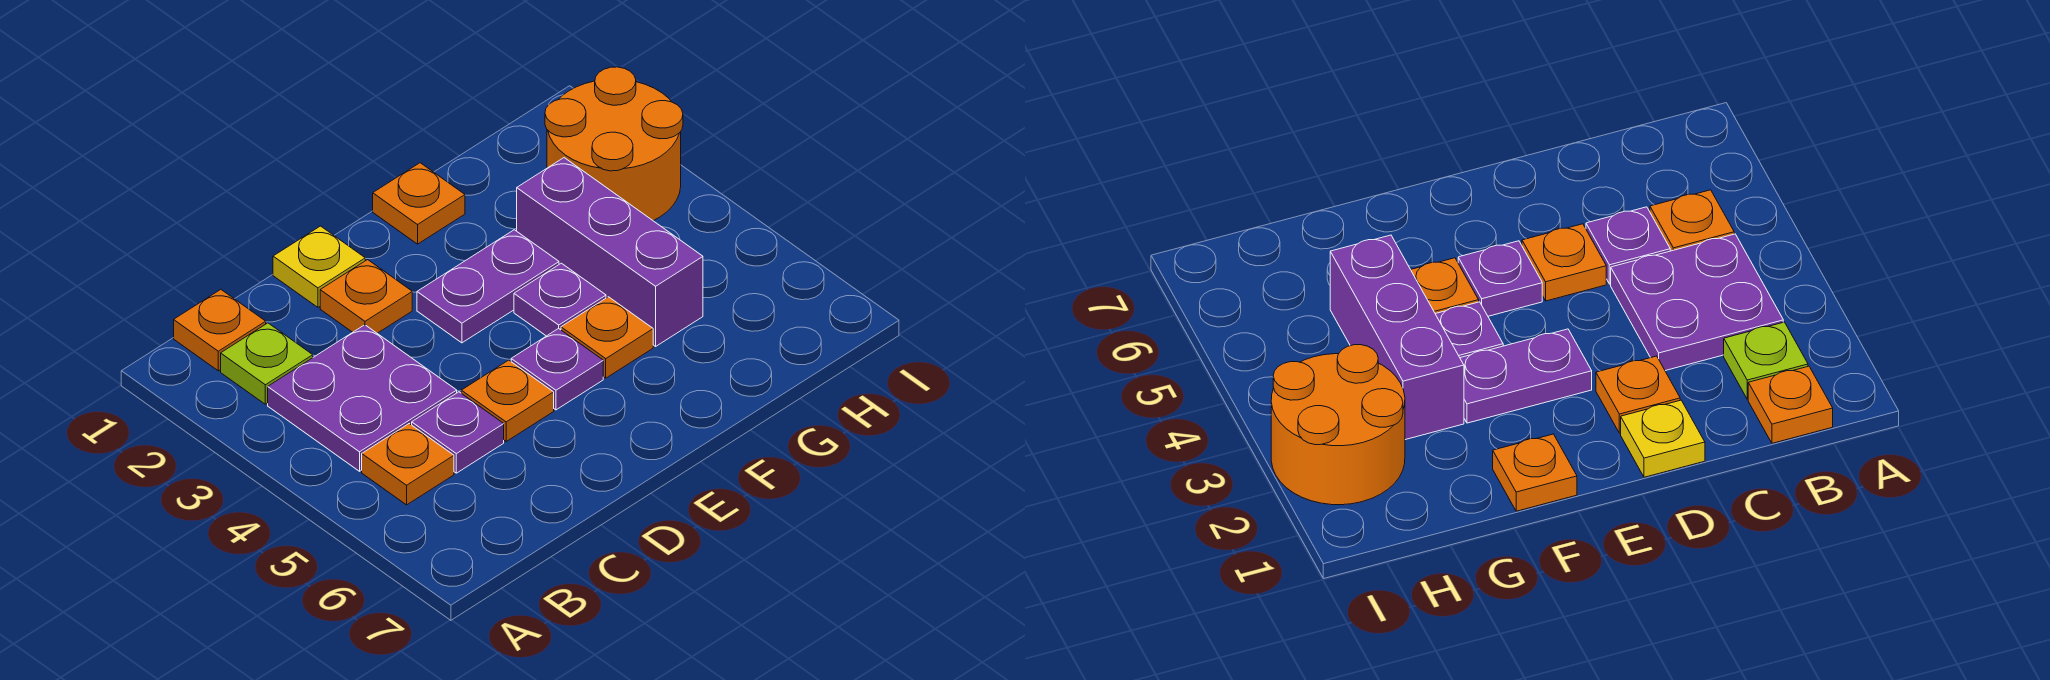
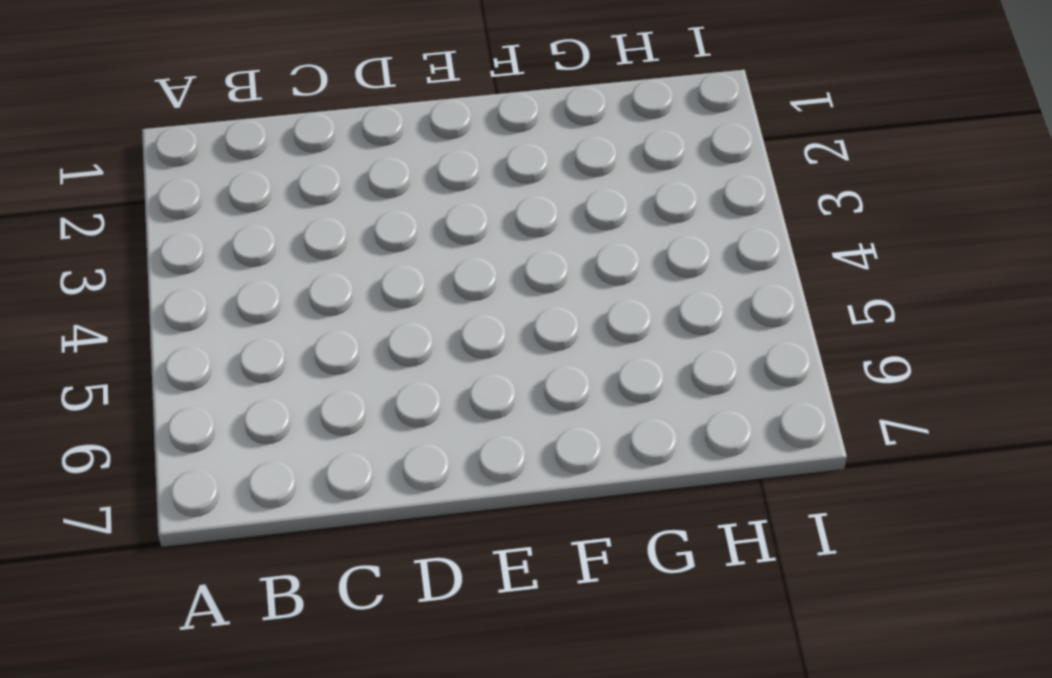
none -> orange 1x1 plate [174,290,266,371]
none -> lime 1x1 plate [221,323,313,404]
none -> purple 2x2 plate [268,325,457,471]

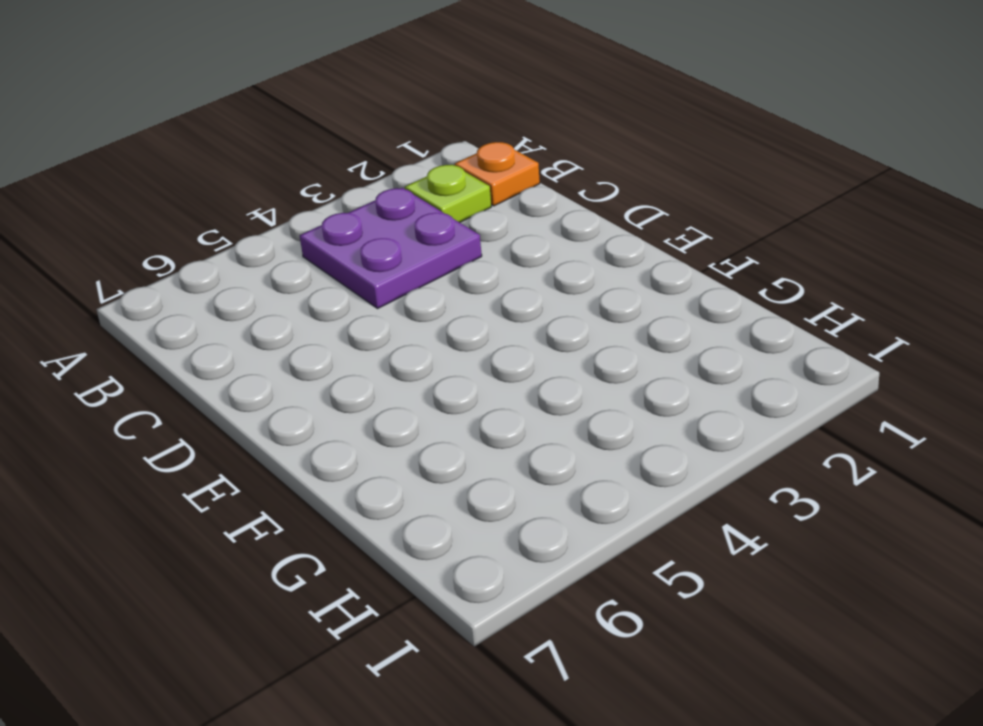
none -> orange 1x1 plate [362,424,454,505]
none -> purple 1x1 plate [412,392,504,473]
none -> yellow 1x1 plate [273,226,365,307]

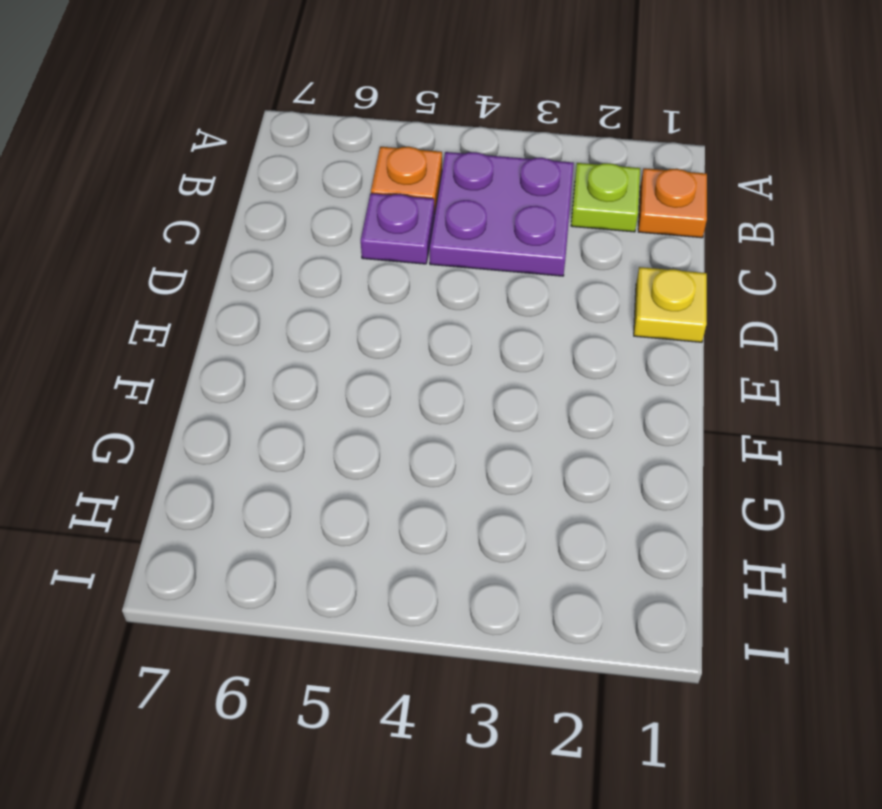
none -> orange 1x1 plate [320,260,412,333]
none -> orange 1x1 plate [461,360,554,441]
none -> purple 1x2 plate [417,230,559,343]

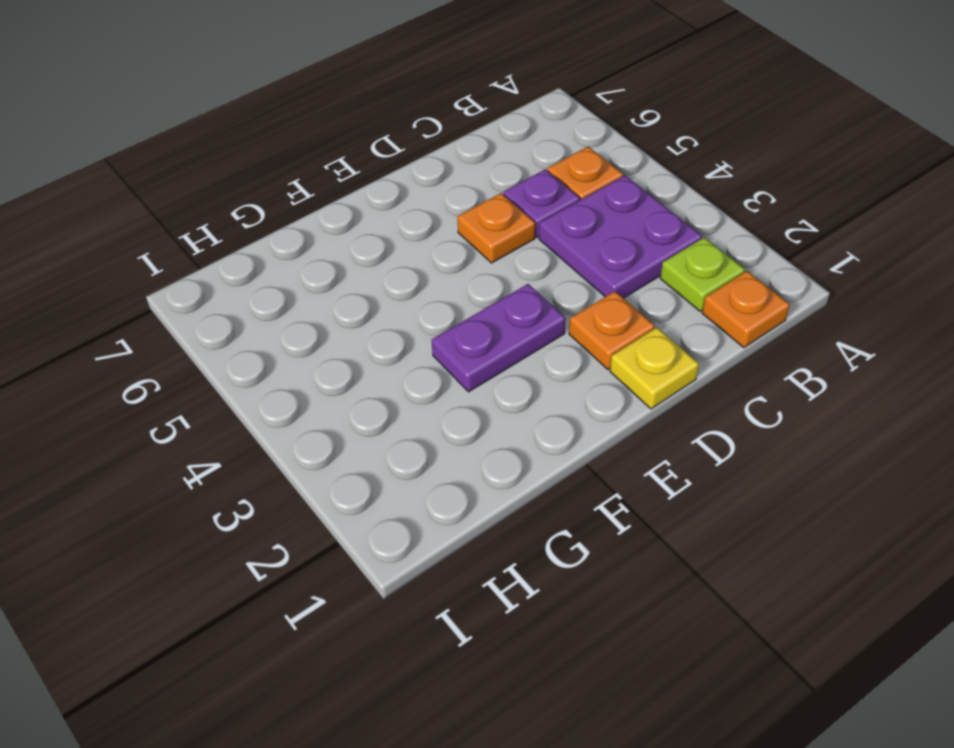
none -> purple 1x1 plate [511,328,603,410]
none -> orange 1x1 plate [373,163,465,244]
none -> purple 1x1 plate [514,263,606,336]

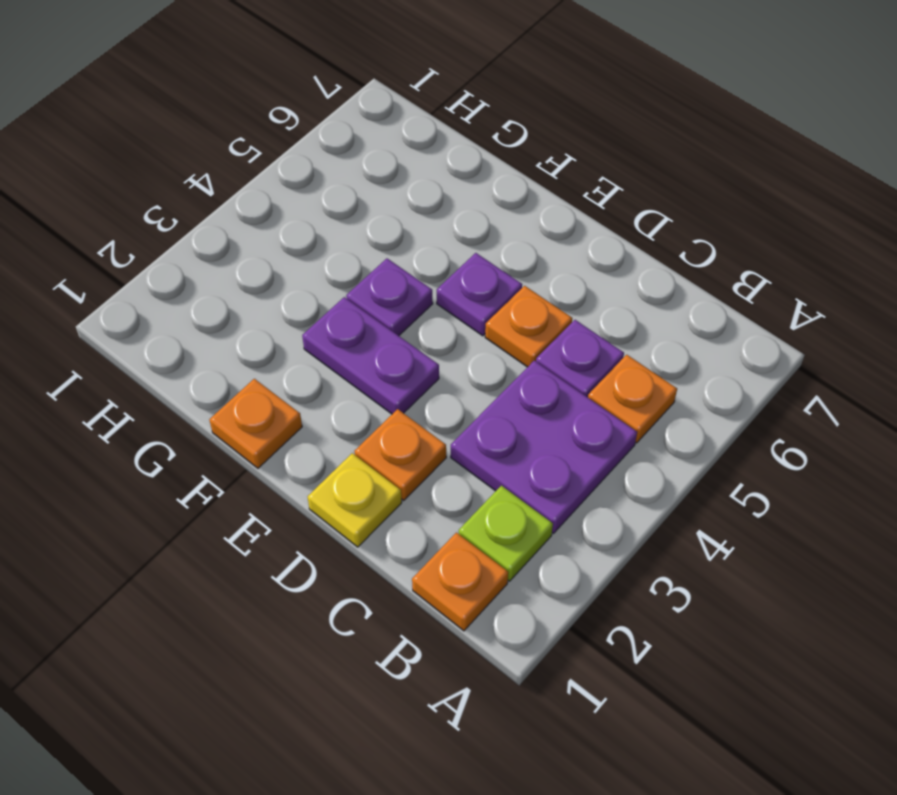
none -> orange 1x1 plate [561,297,653,378]
none -> purple 1x3 brick [517,158,703,346]
none -> orange 2x2 round brick [545,67,683,221]

